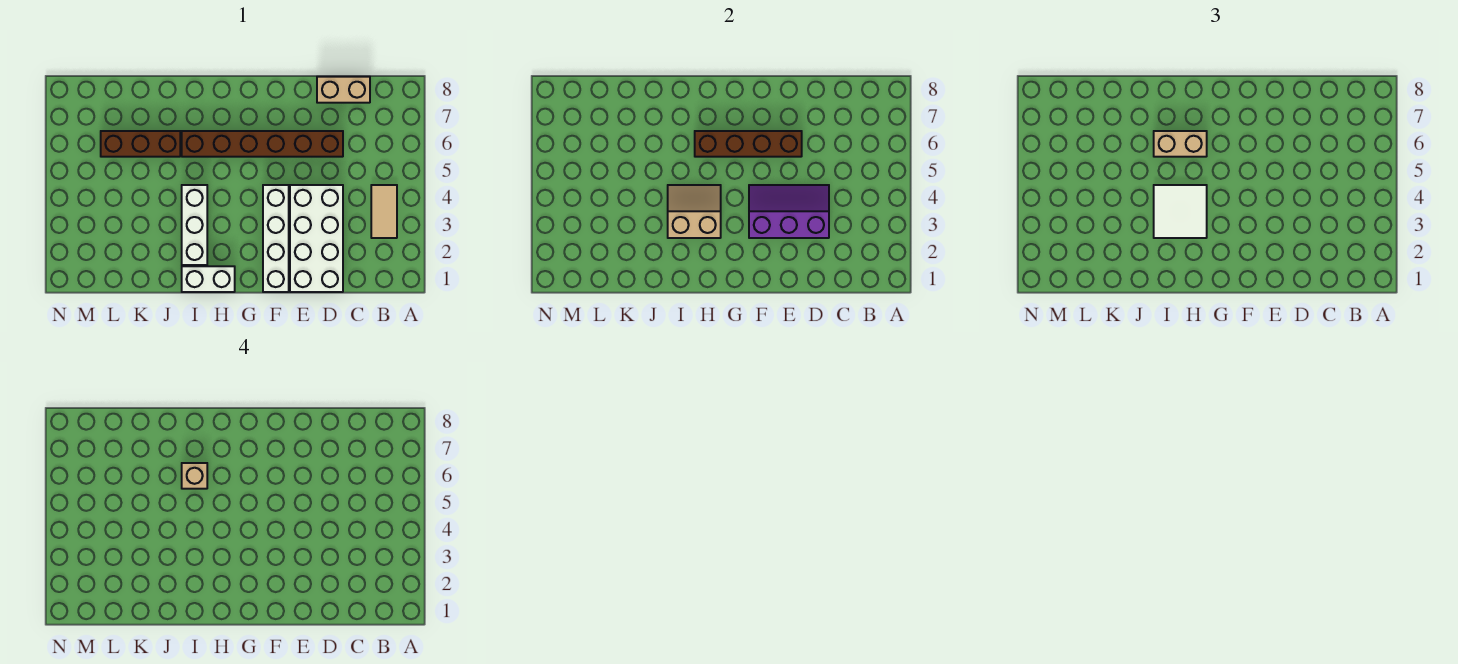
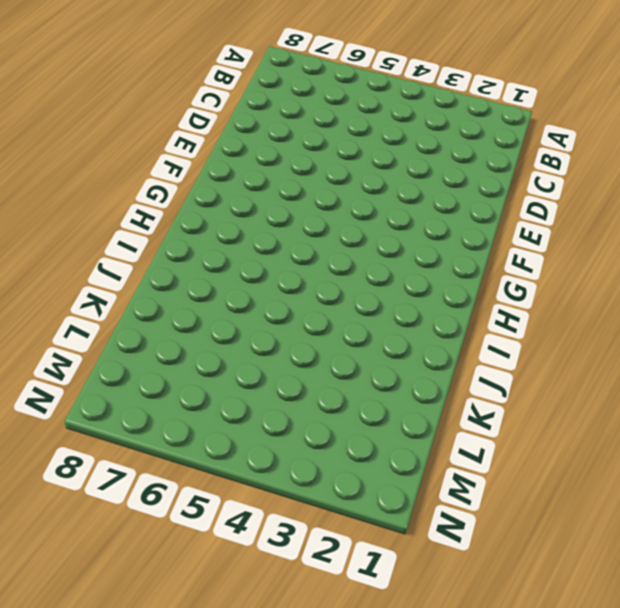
none -> tan 1x2 tile [371,185,397,238]
none -> tan 1x2 brick [317,77,370,103]
none -> white 2x4 brick [290,185,343,292]

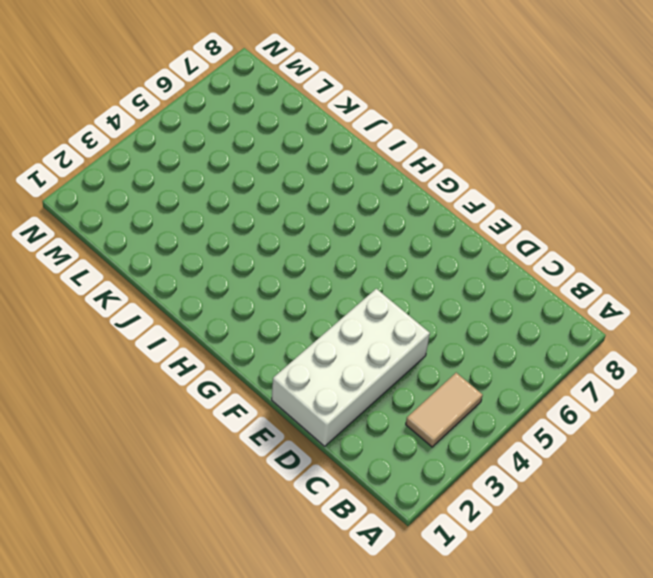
none -> tan 1x2 brick [317,77,370,103]
none -> brown 1x6 brick [182,131,343,157]
none -> white 1x4 brick [263,185,289,292]

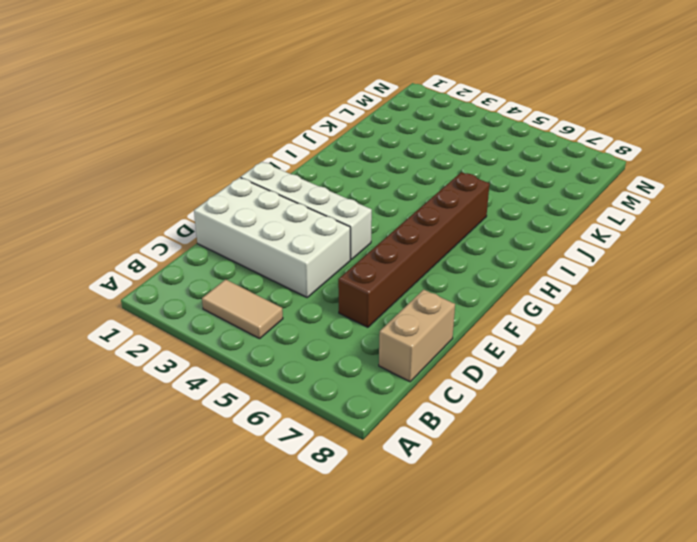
none -> white 1x2 brick [182,266,235,292]
none -> white 1x3 brick [182,185,207,265]
none -> brown 1x3 brick [101,131,180,157]

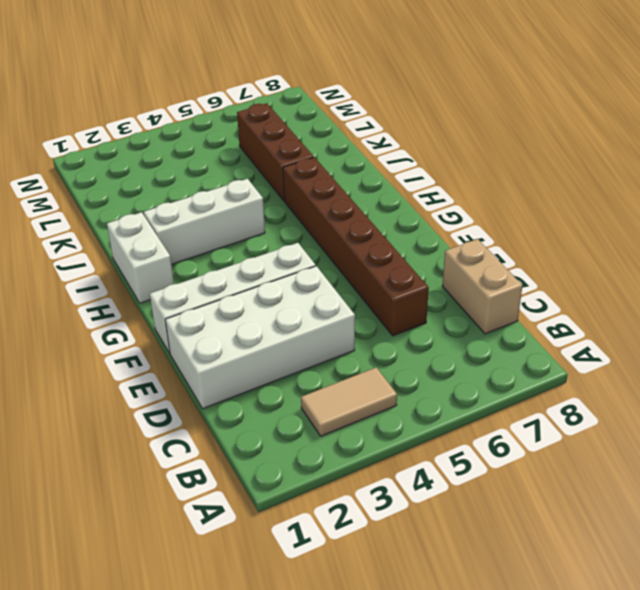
none -> purple 2x3 slope [749,185,829,238]
none -> brown 1x4 brick [695,131,802,157]
none -> tan 2x2 slope [668,185,721,238]

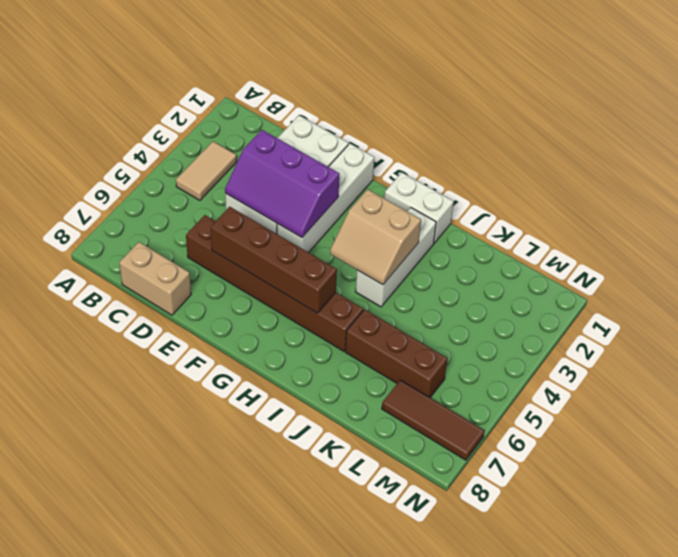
brown 1x3 tile [382,380,484,460] -> none
none -> white 2x2 tile [1154,185,1207,238]
none -> tan 1x2 brick [1154,131,1207,157]
none -> tan 1x1 brick [182,463,207,489]

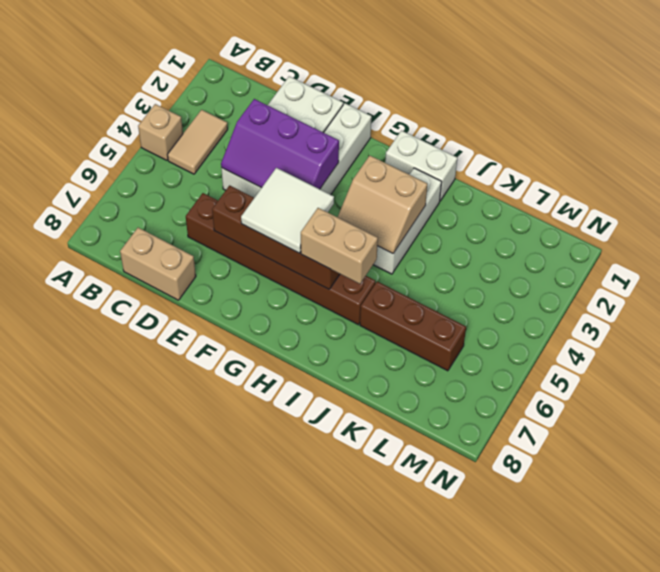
tan 1x1 brick [138,104,183,160] -> tan 1x1 brick moved to [182,463,207,489]
white 2x2 tile [241,168,334,253] -> white 2x2 tile moved to [1154,185,1207,238]

